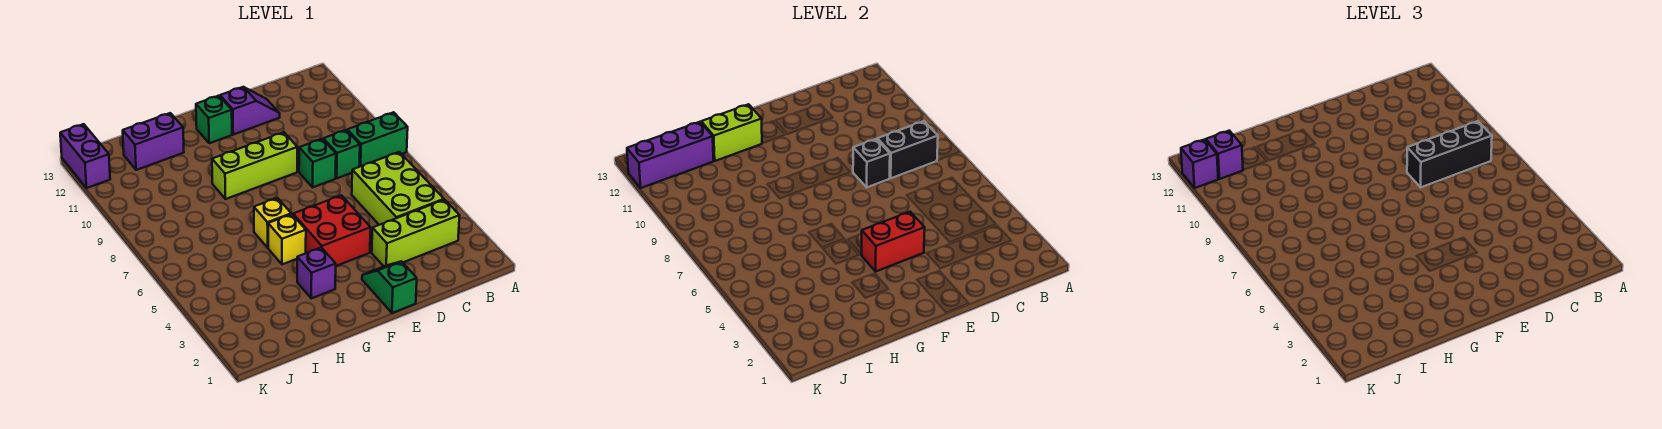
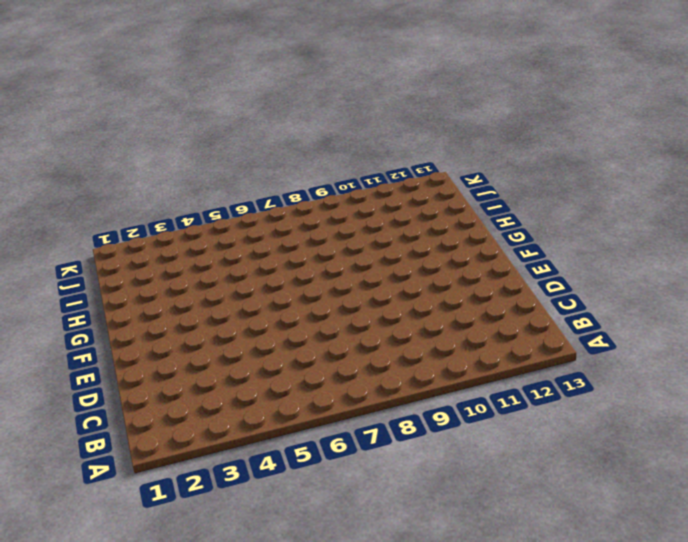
none -> green 1x2 brick [347,112,408,167]
none -> lime 1x3 brick [372,200,460,266]
none -> lime 2x3 brick [352,152,444,225]

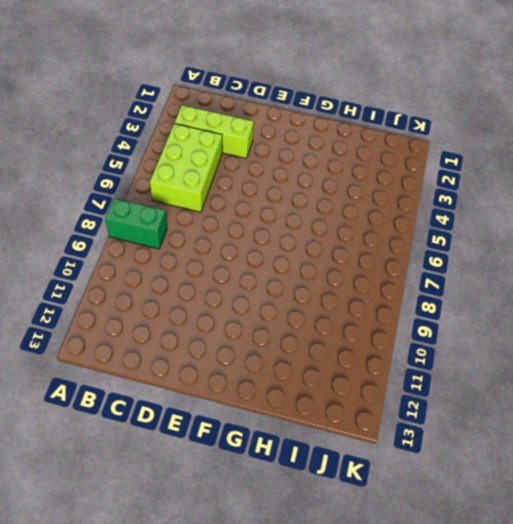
none -> green 1x1 brick [323,130,360,178]
none -> green 1x1 brick [299,139,336,187]
none -> purple 1x2 slope [220,87,280,135]

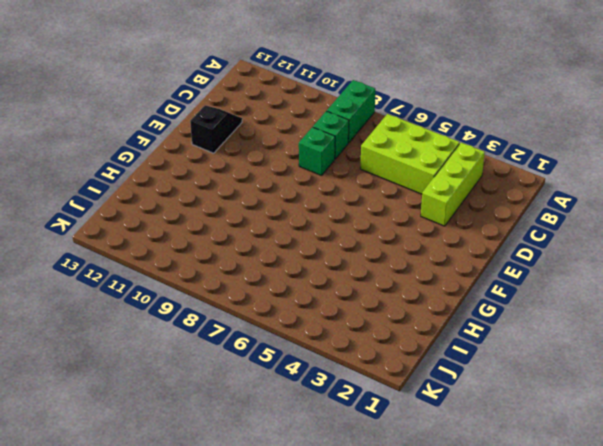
black 1x2 slope [190,105,242,153] -> purple 1x2 slope [220,87,280,135]
none -> green 1x2 slope [362,261,417,313]
none -> red 2x2 brick [293,195,371,266]
none -> lime 1x3 brick [212,132,297,199]

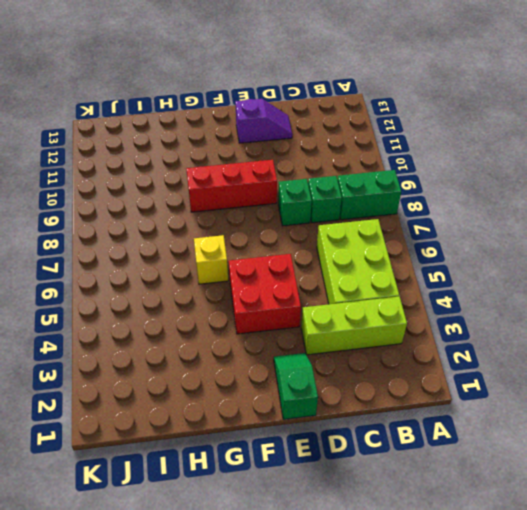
red 1x3 brick [186,160,277,212] -> lime 1x3 brick [212,132,297,199]
none -> green 1x1 brick [196,96,232,143]
none -> purple 1x1 brick [297,247,336,298]
none -> yellow 1x1 brick [268,214,306,264]

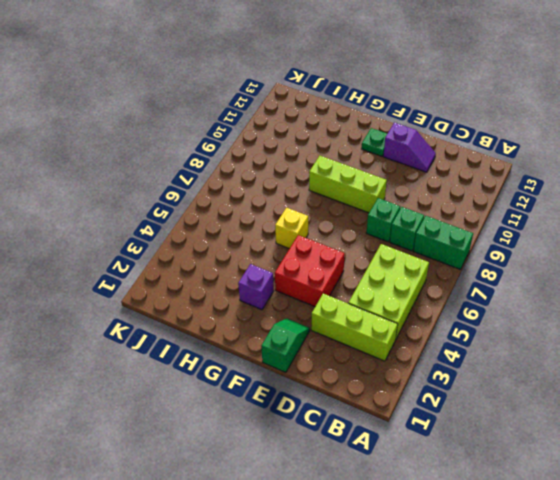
green 1x1 plate [362,128,387,156] -> green 1x1 brick [196,96,232,143]
none -> yellow 1x1 brick [268,214,306,264]
none -> purple 1x2 brick [123,113,184,170]
none -> purple 1x2 brick [60,124,110,188]

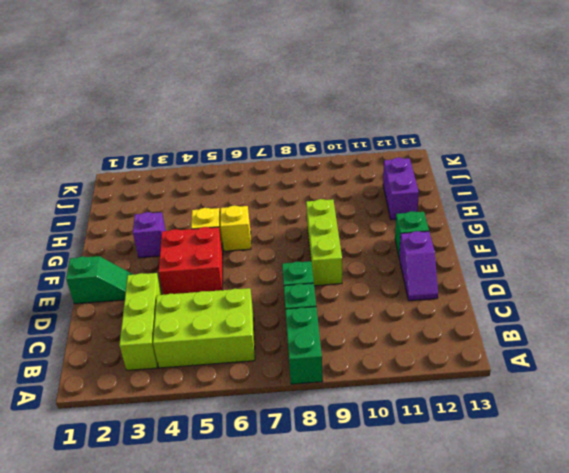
none -> purple 1x2 brick [60,124,110,188]
none -> black 1x2 brick [877,121,938,178]
none -> black 1x1 brick [853,139,890,187]

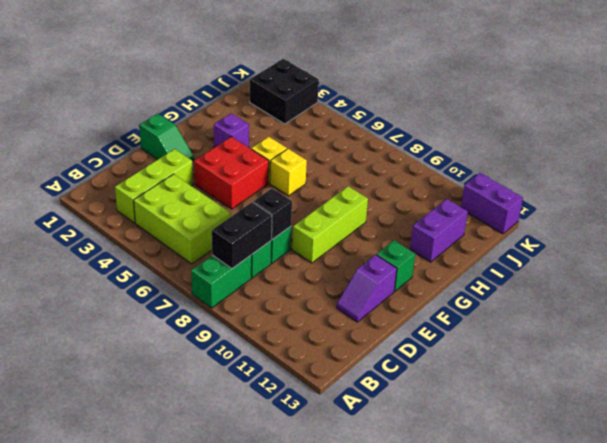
black 2x2 brick [250,59,319,124] -> none
none -> red 1x2 brick [862,212,925,271]
none -> lime 1x2 brick [701,104,762,161]
none -> purple 1x3 brick [627,122,713,188]

